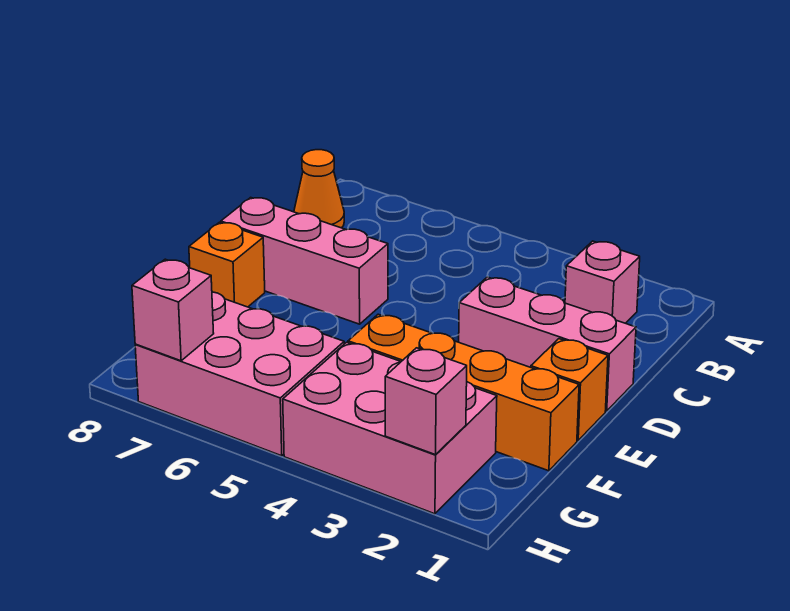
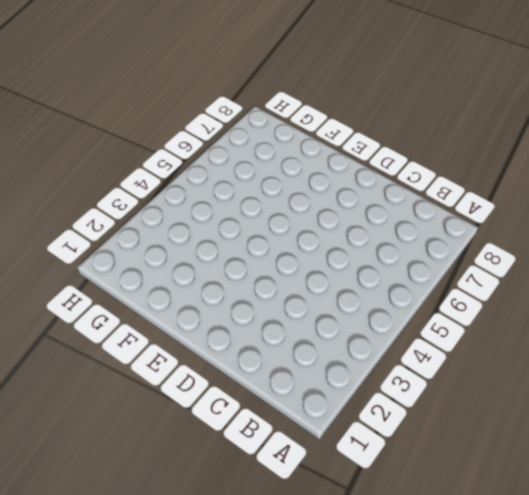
none -> pink 1x1 brick [565,241,640,323]
none -> orange 1x1 cone [294,150,344,228]

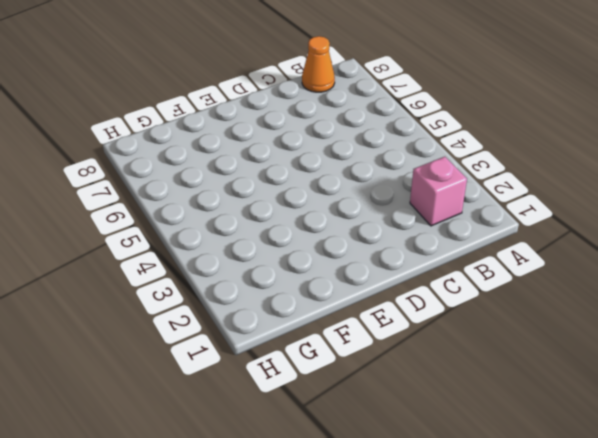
none -> pink 1x3 brick [459,277,636,411]
none -> pink 1x3 brick [221,197,388,324]

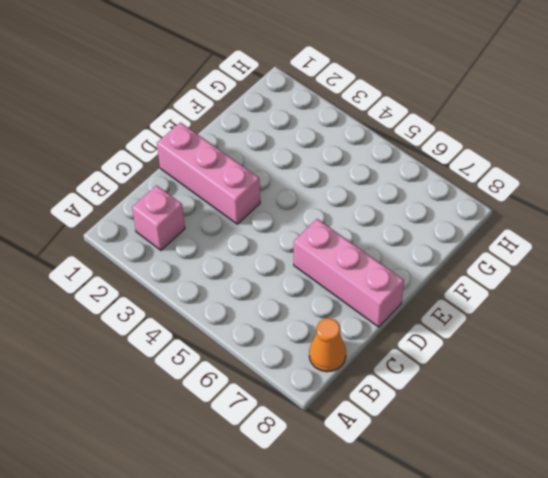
none -> orange 1x1 brick [531,339,608,440]
none -> orange 1x1 brick [189,222,265,307]

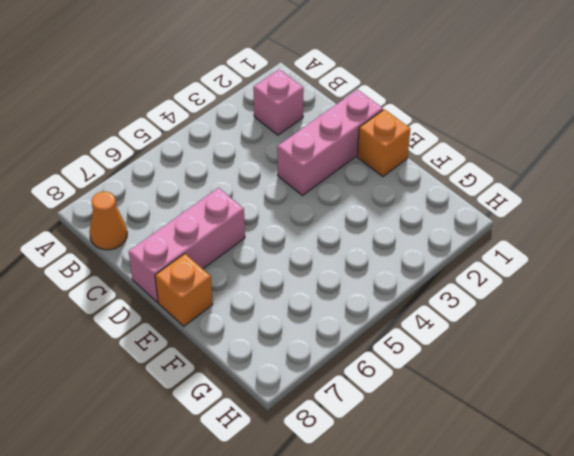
none -> orange 1x4 brick [348,314,579,471]
none -> pink 2x3 brick [283,342,497,514]

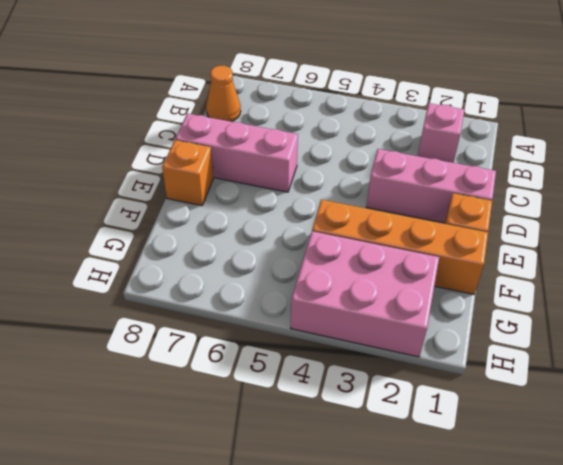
none -> pink 2x3 brick [135,292,344,456]
none -> pink 1x1 brick [385,348,467,455]

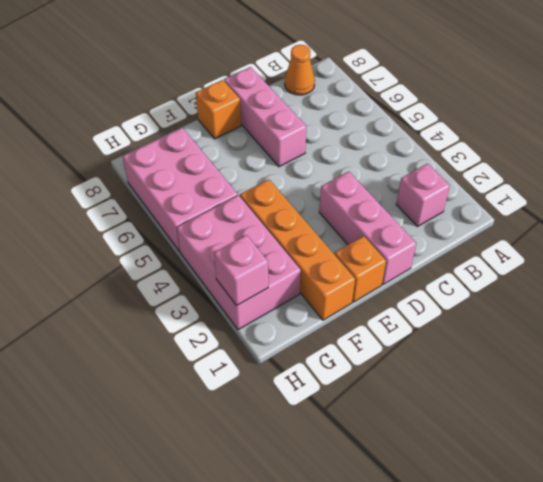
none -> pink 1x1 brick [132,259,214,361]

